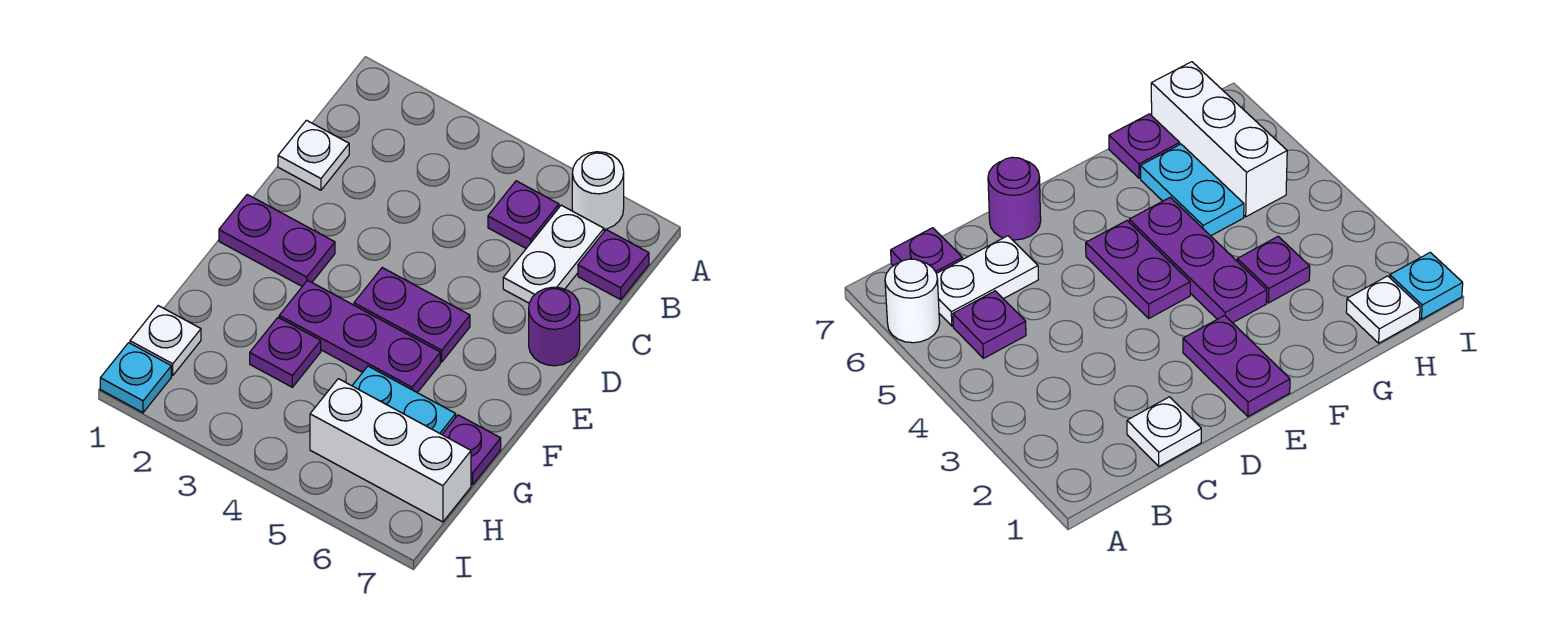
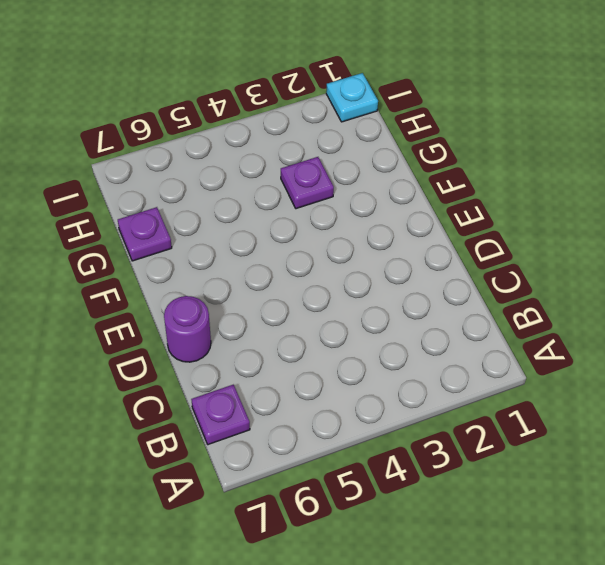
none -> white 1x1 round brick [572,152,624,229]
none -> purple 1x1 plate [488,181,559,248]
none -> white 1x2 plate [503,205,604,303]

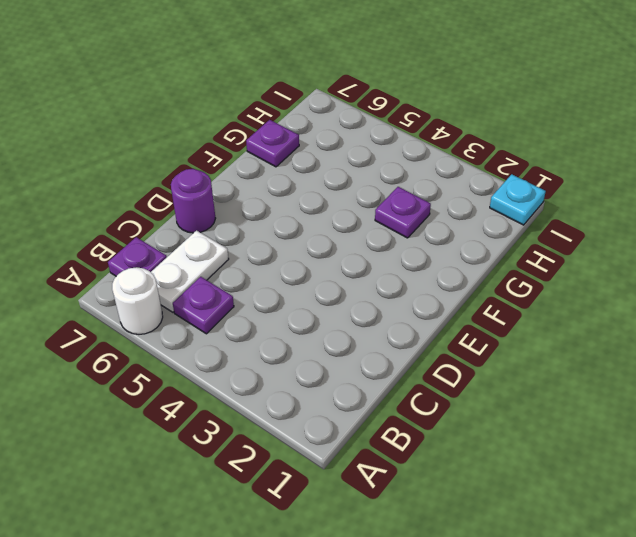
none -> white 1x1 plate [278,120,349,190]
none -> purple 1x2 plate [219,194,335,286]
none -> purple 1x2 plate [354,268,470,362]

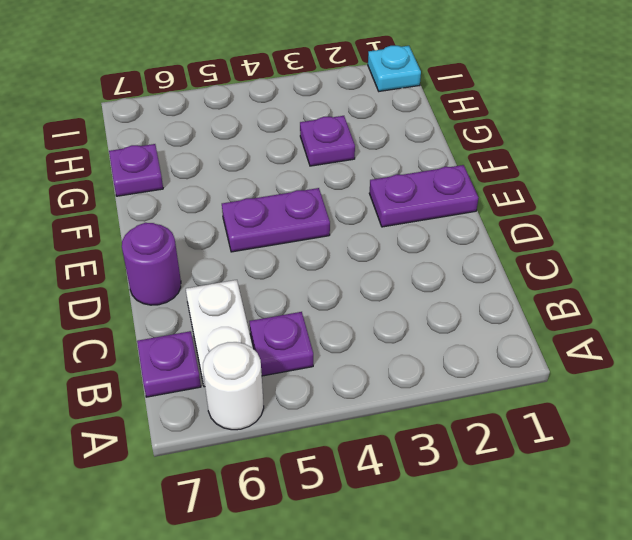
none -> white 1x1 plate [278,120,349,190]
none -> purple 1x3 plate [279,280,440,393]
none -> cyan 1x2 plate [352,366,456,434]

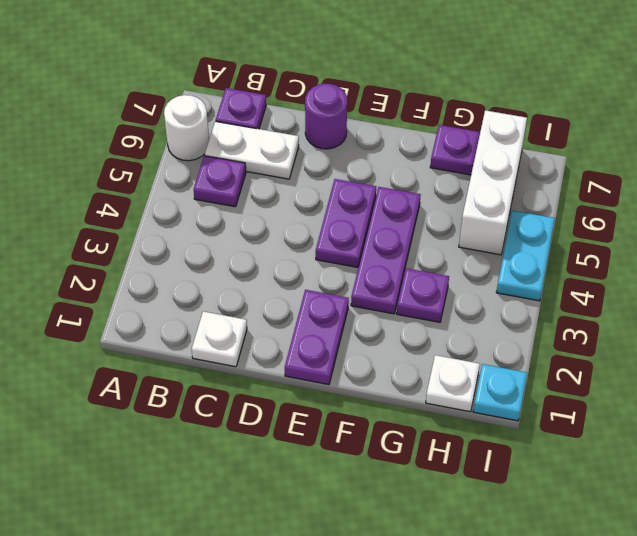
cyan 1x2 plate [496,211,555,301] -> cyan 1x2 plate moved to [352,366,456,434]

